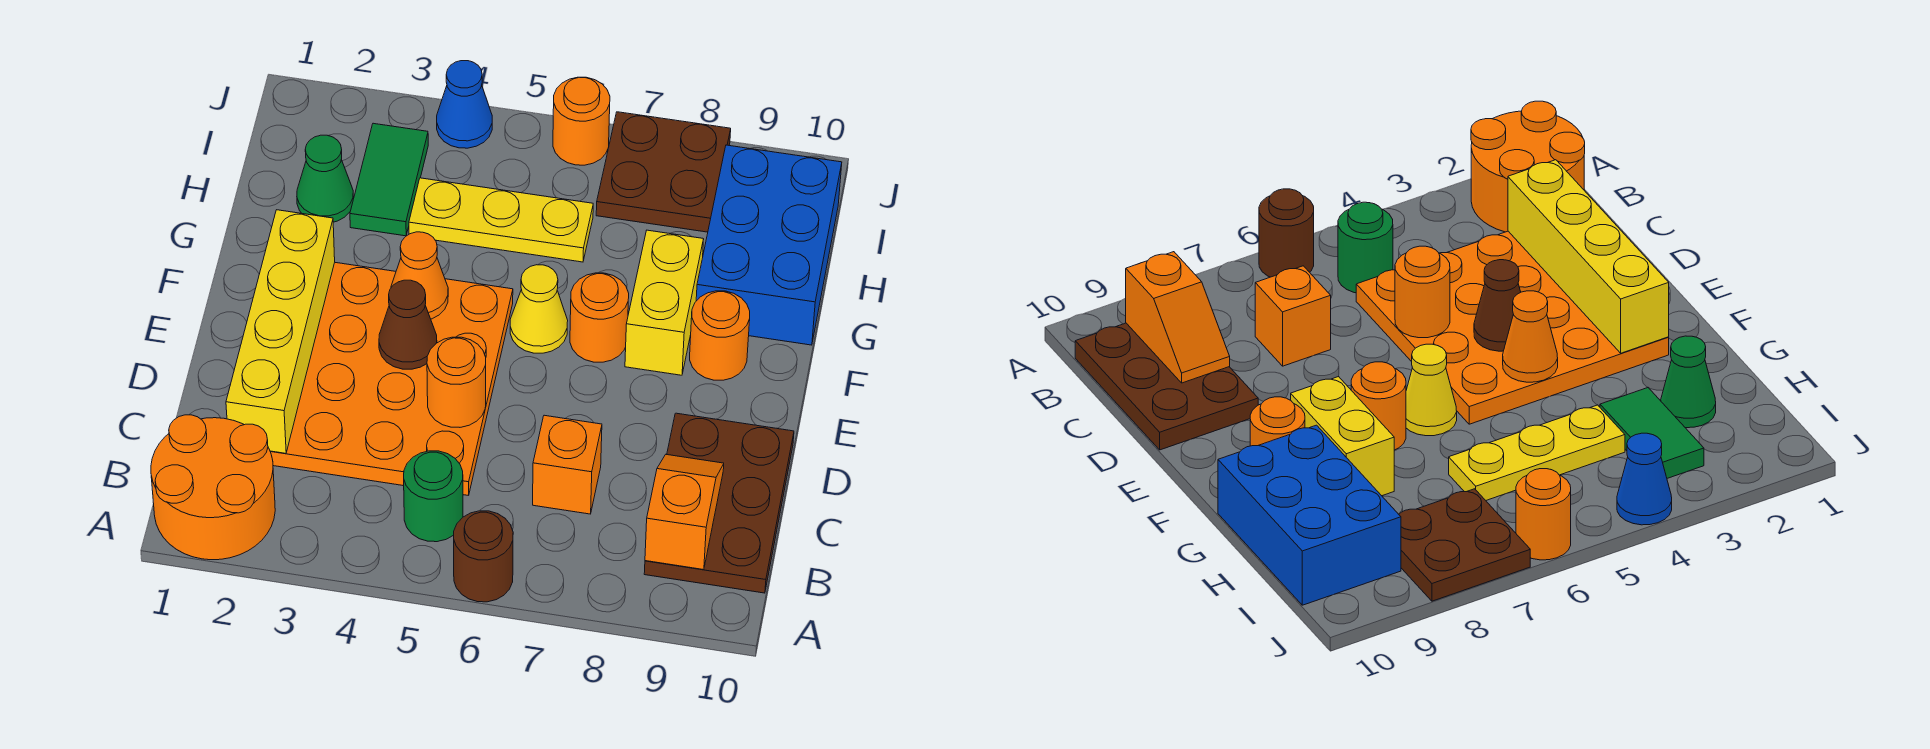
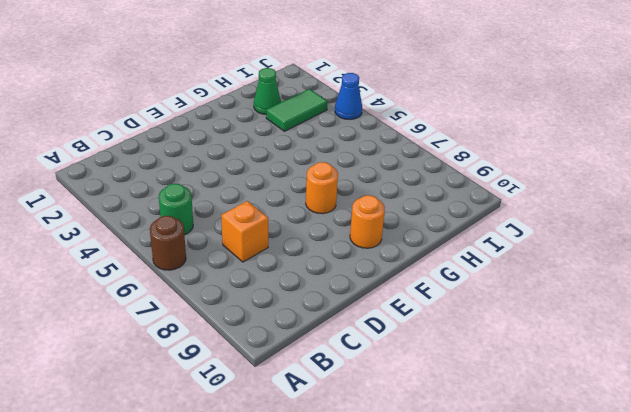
none -> orange 2x2 round brick [151,415,275,560]
none -> brown 2x3 plate [644,413,794,593]
none -> orange 4x4 plate [270,263,513,496]

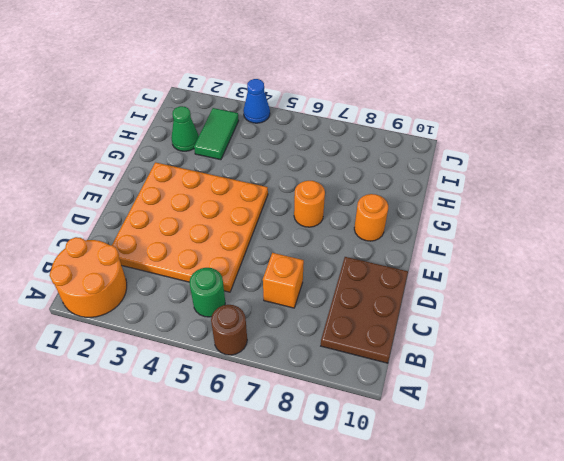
none -> yellow 1x1 cone [510,265,568,353]
none -> yellow 1x2 brick [625,230,704,375]
none -> blue 2x3 brick [696,145,842,345]

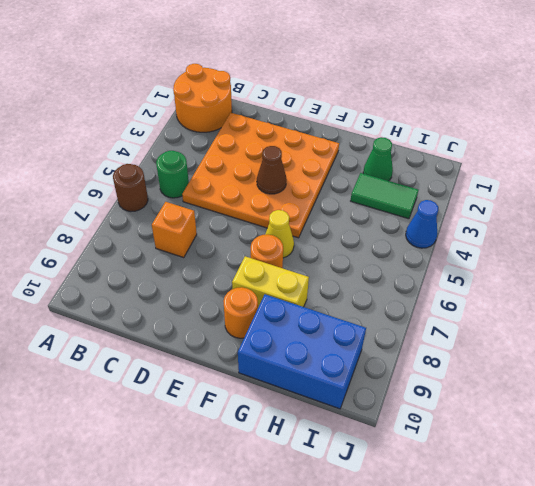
none -> brown 2x3 plate [644,413,794,593]
none -> yellow 1x3 plate [409,178,593,262]
none -> brown 2x2 plate [596,112,731,232]

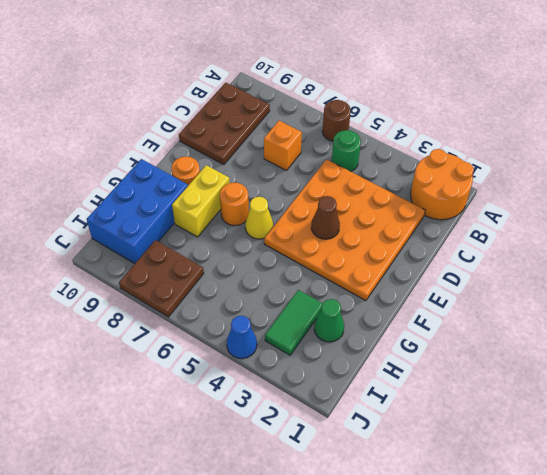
none -> yellow 1x3 plate [409,178,593,262]
none -> orange 1x1 round brick [553,77,610,165]
none -> orange 1x2 slope [645,455,724,570]

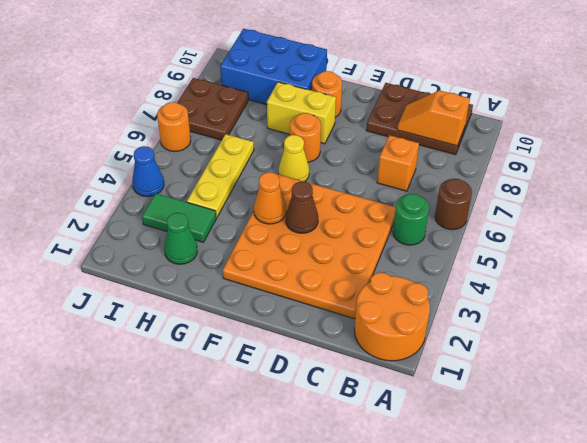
none -> yellow 1x4 brick [226,210,335,453]
none -> orange 1x1 round brick [427,337,486,427]

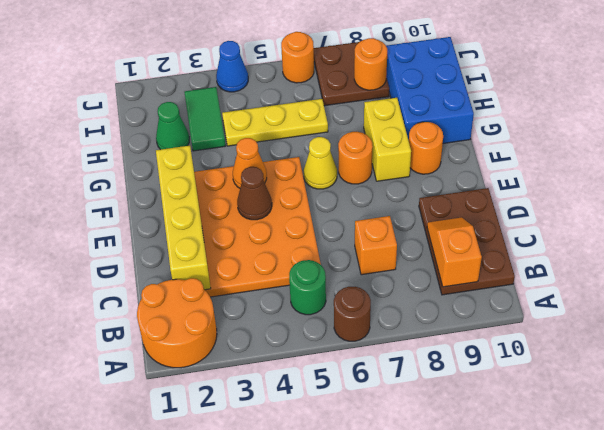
orange 1x1 round brick [354,38,387,90] -> orange 1x1 round brick moved to [427,337,486,427]

